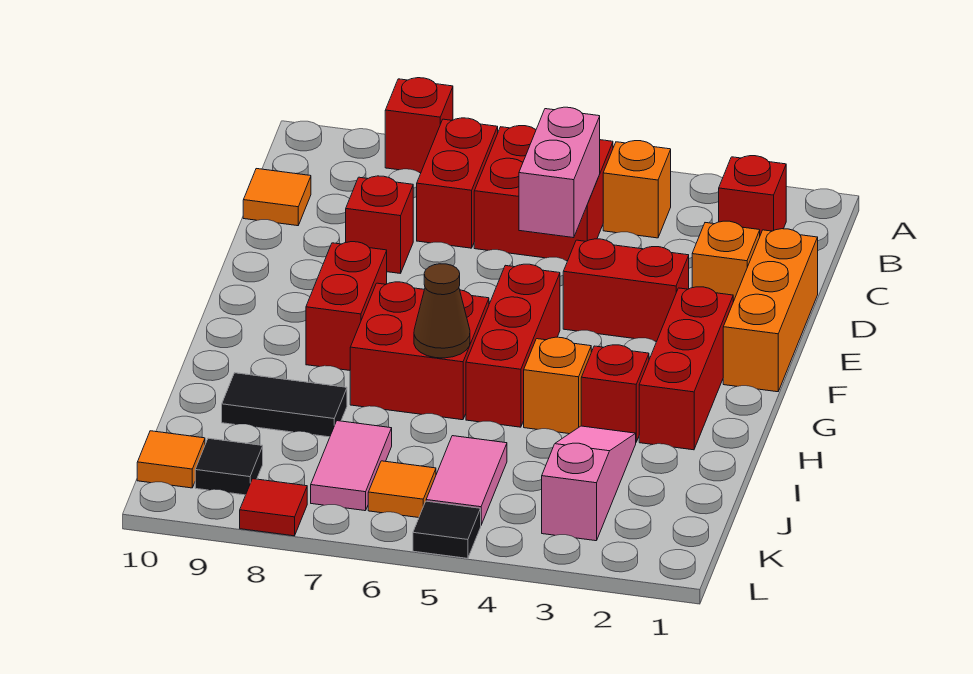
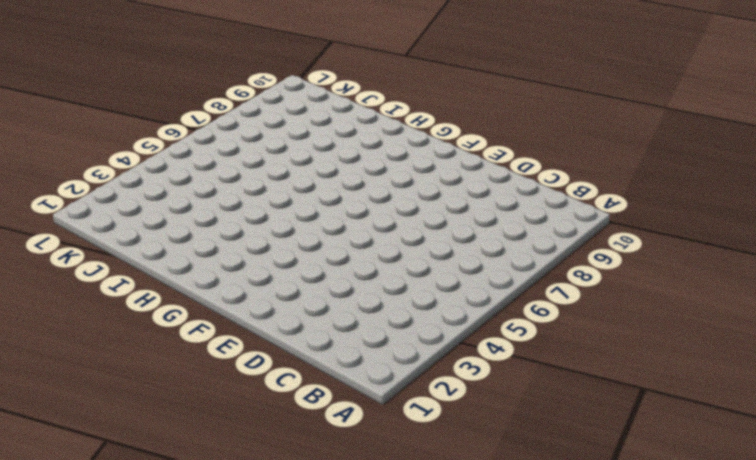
none -> red 1x1 brick [385,78,453,173]
none -> red 1x1 brick [719,156,786,235]
none -> orange 1x1 brick [603,141,671,238]

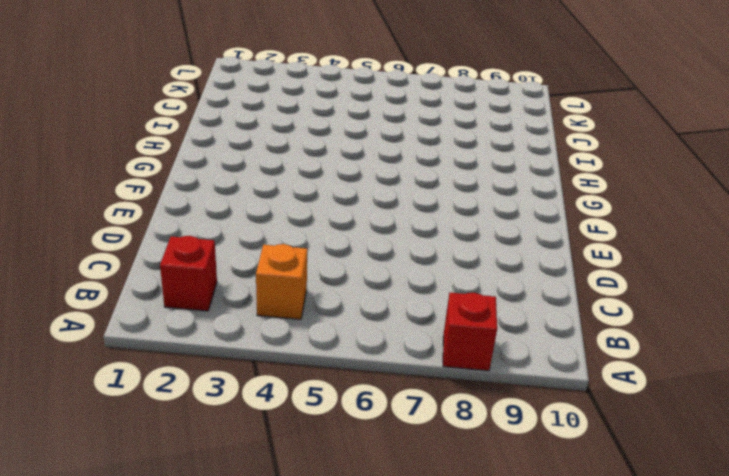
none -> red 2x2 brick [474,126,613,261]
none -> red 1x2 brick [417,118,498,248]
none -> orange 1x1 tile [243,169,311,226]

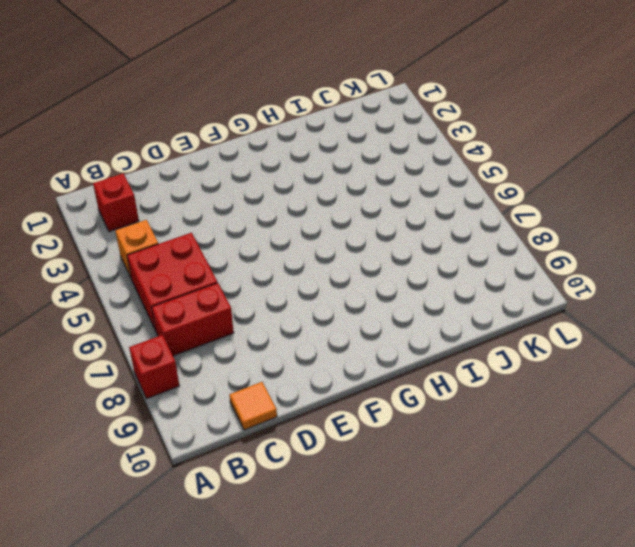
none -> orange 1x3 brick [723,229,818,392]
none -> orange 1x1 brick [692,221,760,302]
none -> red 1x1 brick [346,176,413,274]

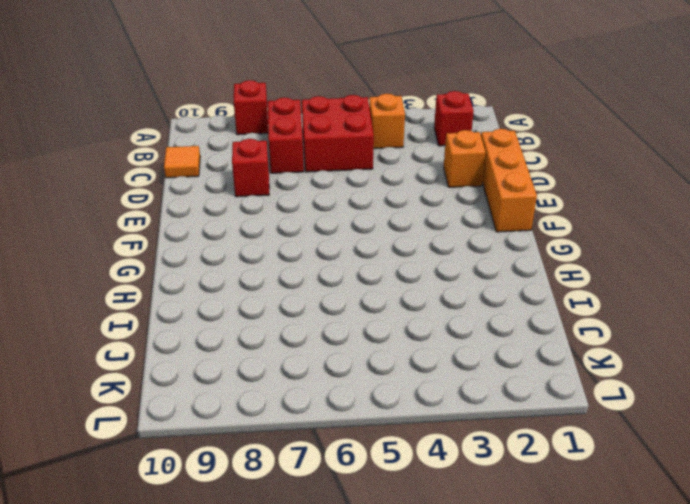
none -> red 1x2 brick [563,239,689,341]
none -> red 1x3 brick [639,287,733,450]
none -> red 1x3 brick [466,264,560,427]

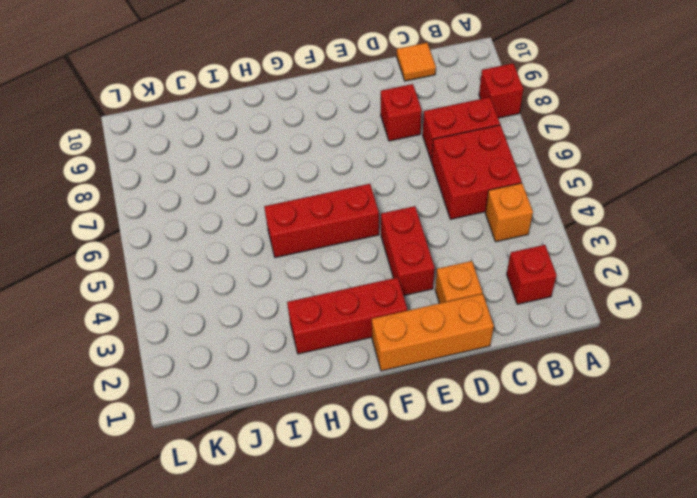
none -> red 1x2 brick [306,242,387,370]
none -> red 2x2 brick [350,282,489,420]
none -> red 1x1 brick [581,345,649,442]

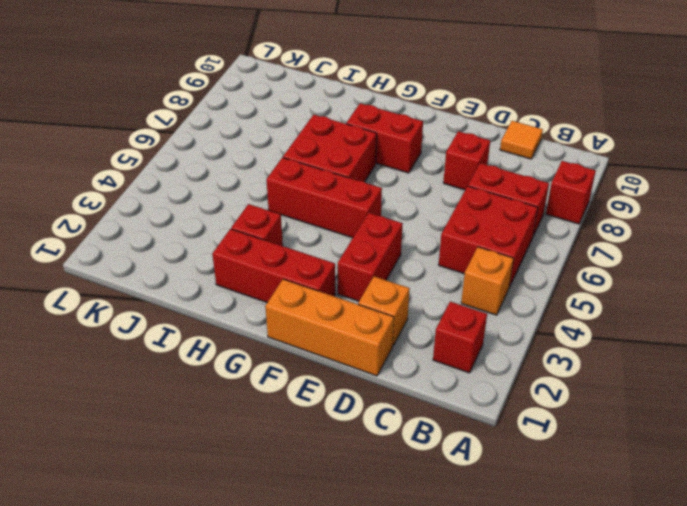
none -> orange 1x1 brick [524,337,591,434]
none -> pink 1x3 slope [542,426,636,541]
none -> black 1x2 tile [222,373,347,437]

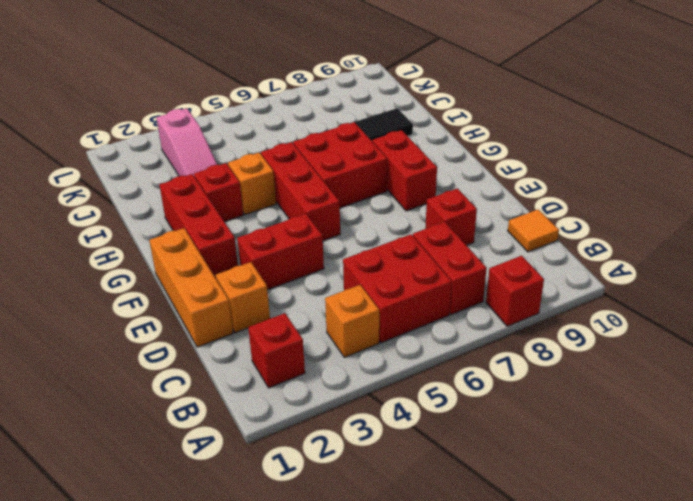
none -> pink 1x2 tile [426,436,507,525]
none -> pink 1x2 tile [311,421,392,511]
none -> orange 1x1 tile [368,461,436,518]

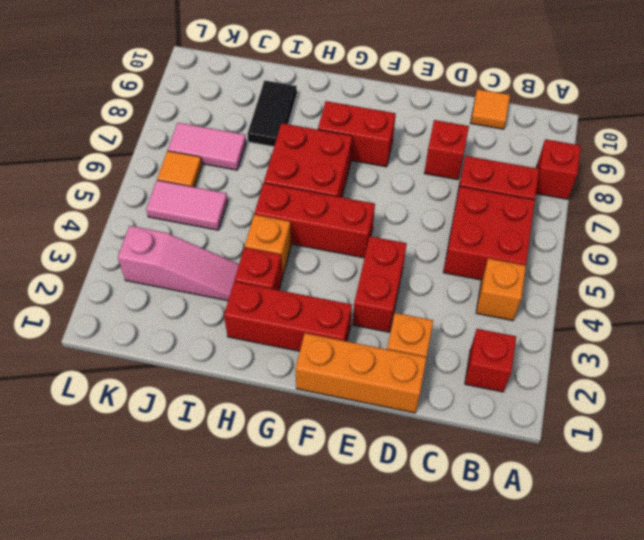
none -> black 1x1 tile [195,438,263,495]
none -> orange 1x1 tile [137,431,205,488]
none -> black 1x1 tile [413,501,481,558]

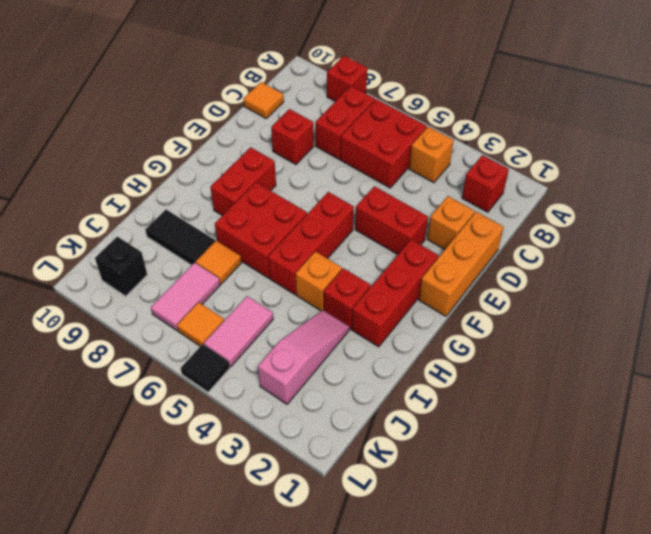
orange 1x1 tile [196,241,241,284] -> orange 1x1 tile moved to [137,431,205,488]
black 1x1 brick [95,236,147,296] -> black 1x1 tile [195,438,263,495]
none -> red 1x1 tile [240,479,307,536]
none -> pink 1x2 brick [519,107,600,238]
none -> brown 1x1 cone [414,264,470,358]

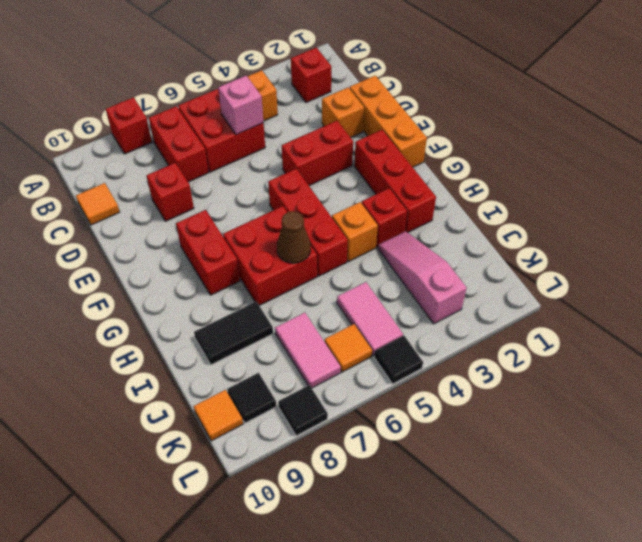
pink 1x1 brick [218,76,263,134] -> pink 1x2 brick [519,107,600,238]
black 1x1 tile [278,385,328,436] -> red 1x1 tile [240,479,307,536]

